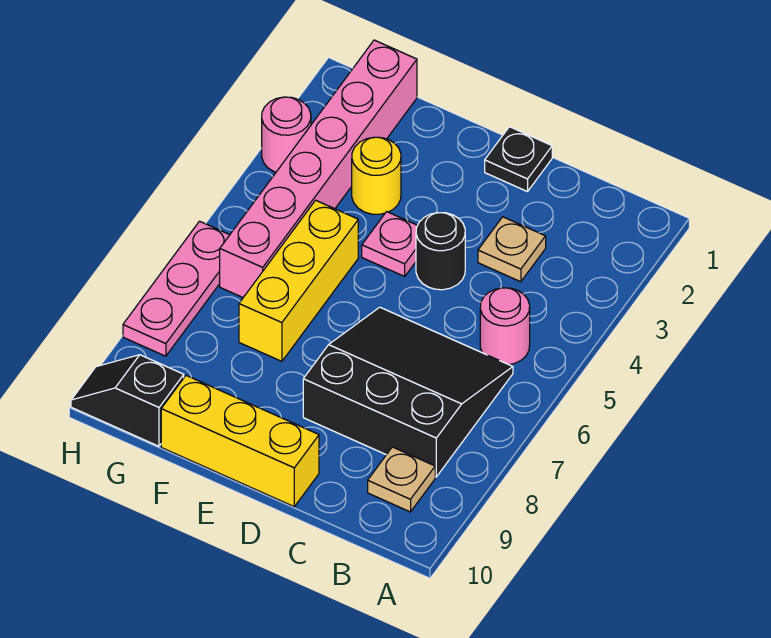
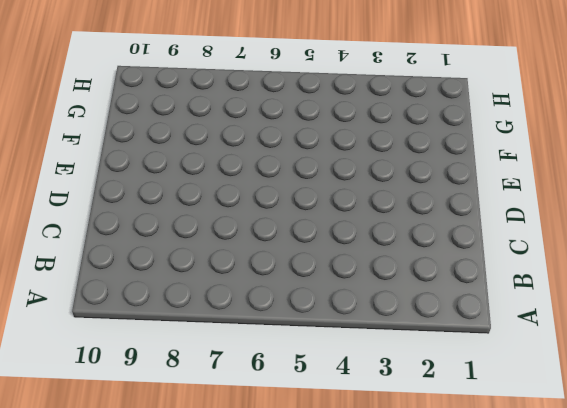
none -> pink 1x1 round brick [480,288,530,365]
none -> black 3x3 slope [303,307,513,477]
none -> tan 1x1 plate [368,447,435,512]

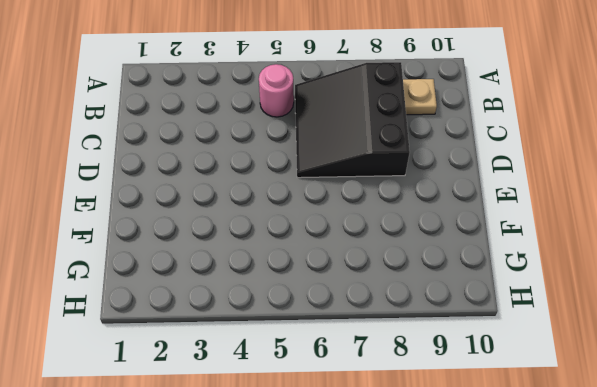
none -> tan 1x1 plate [478,217,546,282]
none -> black 1x1 plate [485,127,552,192]
none -> black 1x1 round brick [416,213,465,290]

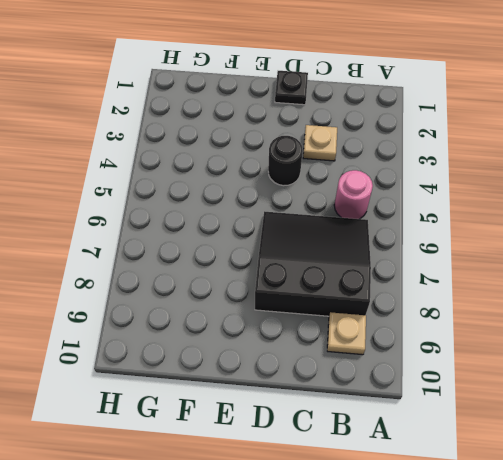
none -> yellow 1x3 brick [161,375,319,507]
none -> pink 1x1 plate [362,212,417,276]
none -> yellow 1x1 round brick [352,137,401,214]

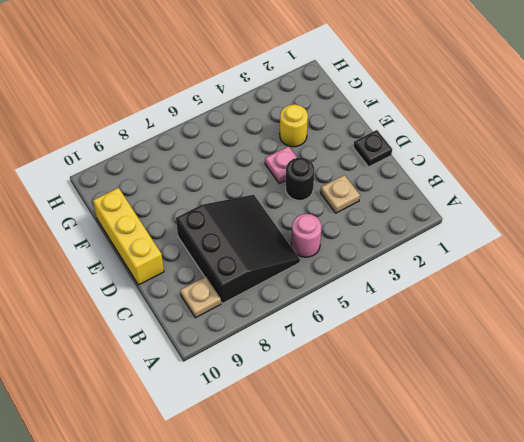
none -> yellow 1x3 brick [239,200,358,361]
none -> pink 1x6 brick [220,40,417,297]
none -> black 1x2 slope [71,355,184,446]

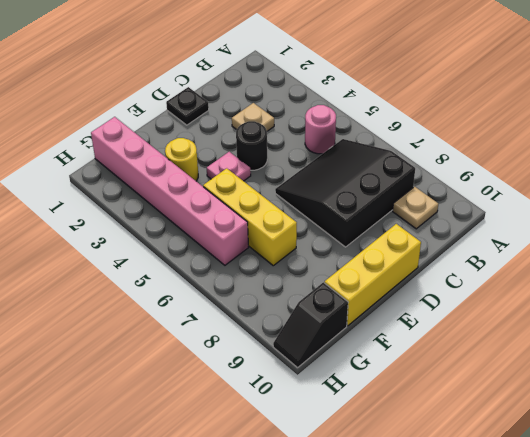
none -> pink 1x1 round brick [262,97,311,172]
none -> pink 1x3 plate [123,221,229,356]

